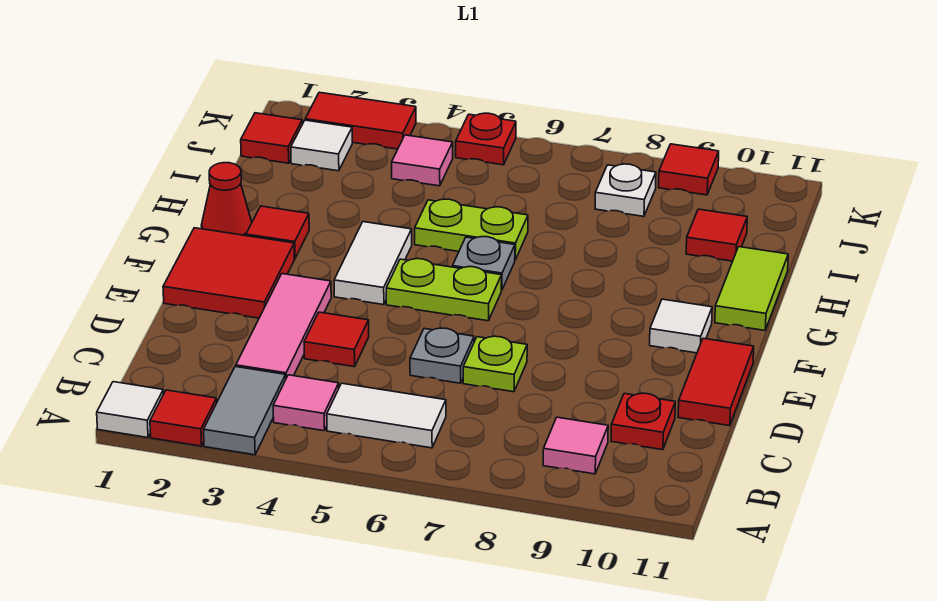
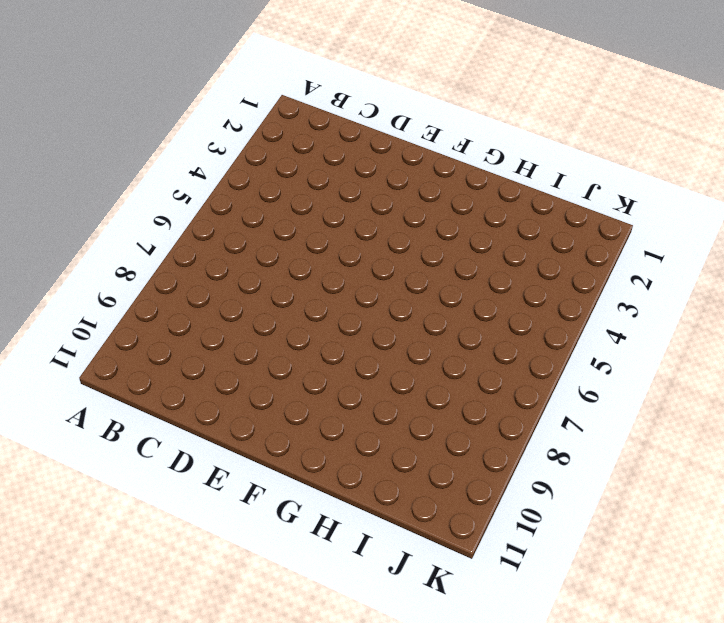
none -> white 1x1 tile [97,382,163,438]
none -> red 1x1 tile [150,390,217,446]
none -> grey 1x2 tile [204,366,286,455]

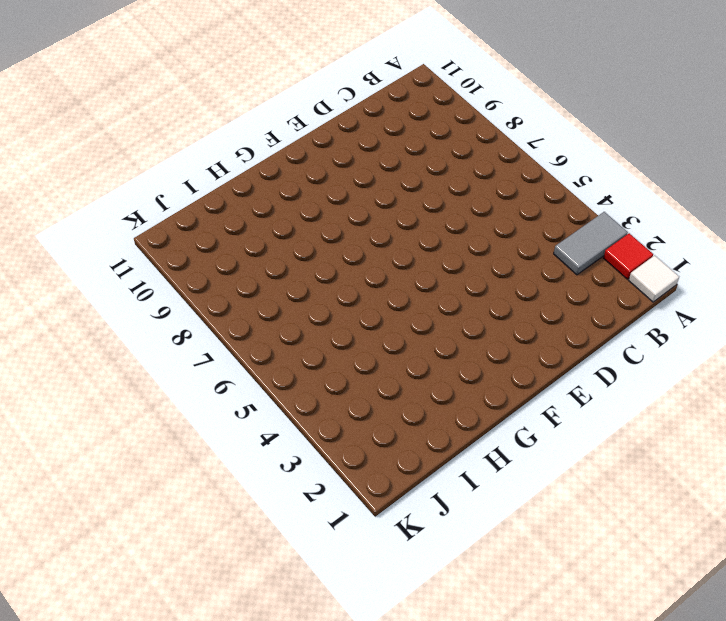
none -> pink 1x1 tile [273,375,339,431]
none -> white 1x2 tile [327,383,446,448]
none -> pink 1x1 tile [543,417,608,474]

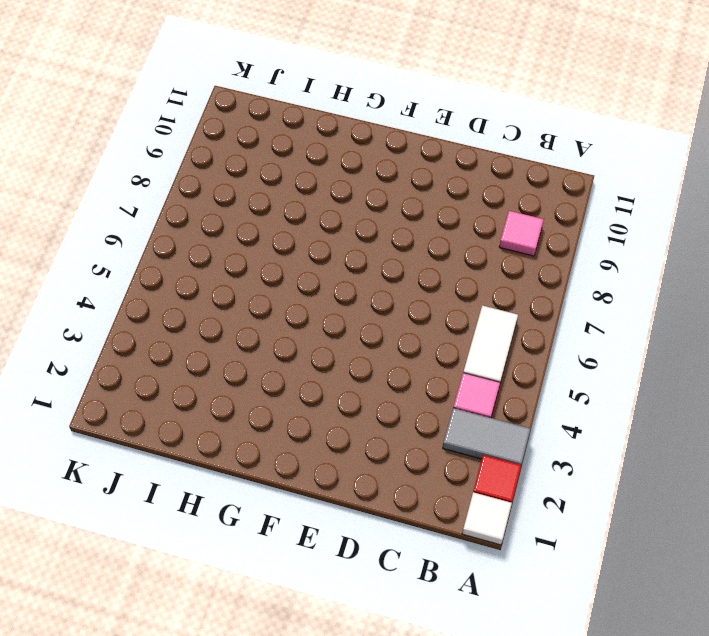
none -> pink 1x3 tile [236,274,331,378]
none -> red 1x1 plate [611,393,675,450]
none -> red 1x1 tile [304,312,369,367]

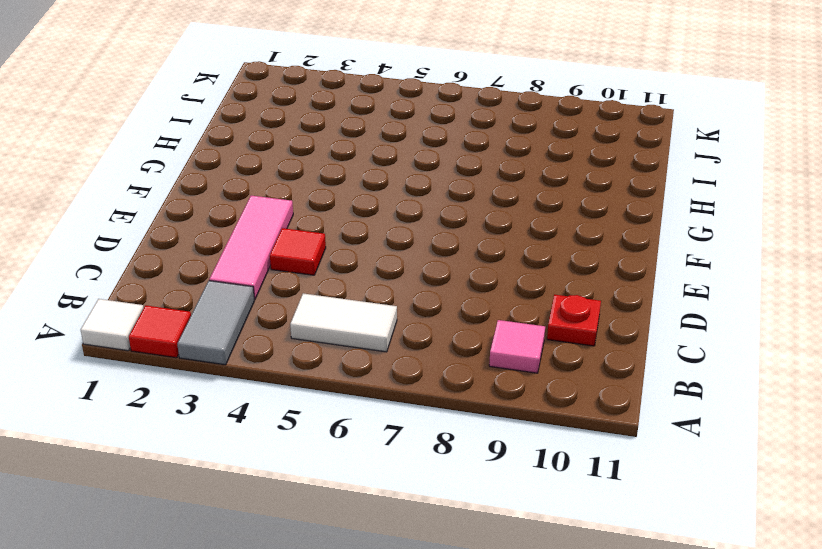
none -> pink 1x1 tile [273,375,339,431]
none -> grey 1x1 plate [410,328,474,383]
none -> lime 1x1 plate [463,336,527,392]

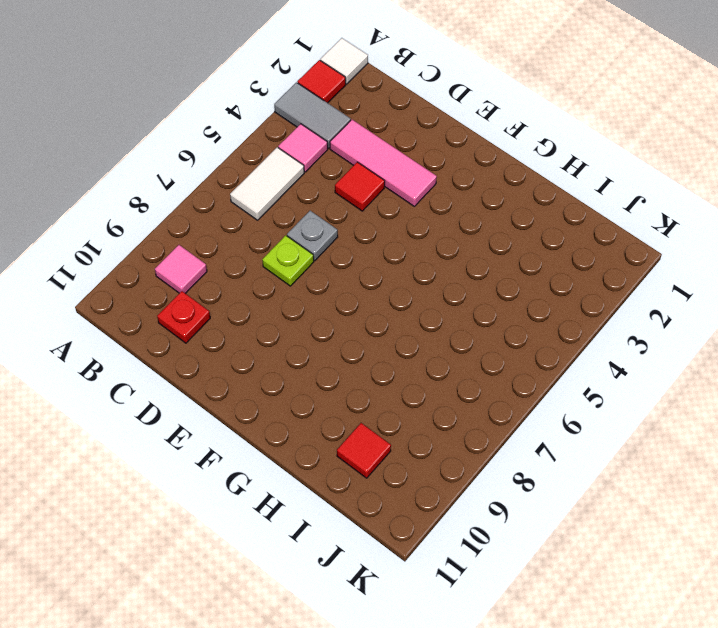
none -> red 1x2 tile [678,338,754,426]
none -> red 2x2 tile [163,228,295,318]
none -> white 1x2 tile [334,222,412,305]

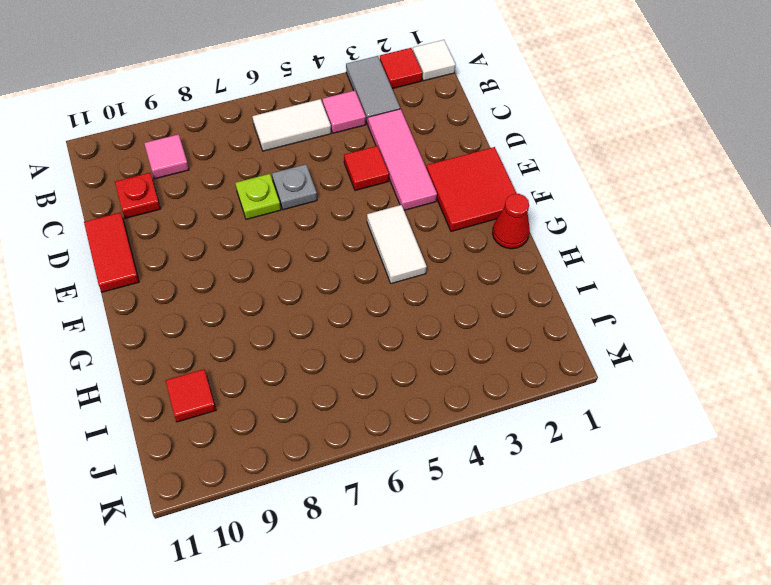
none -> lime 1x2 plate [386,259,502,321]
none -> white 1x1 tile [650,299,712,353]
none -> red 1x1 tile [246,206,309,258]

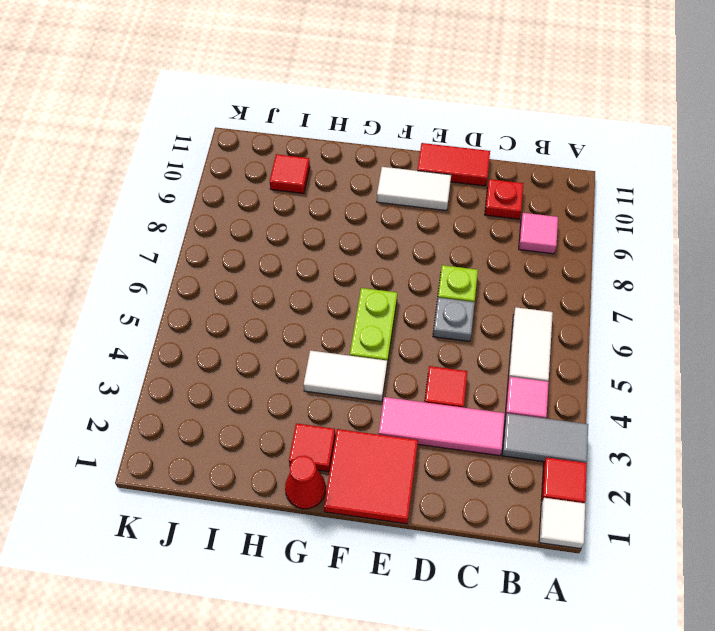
white 1x2 tile [377,167,451,211] -> white 1x1 tile [650,299,712,353]
none -> grey 1x1 plate [453,237,515,290]
none -> lime 1x2 tile [715,247,788,330]
none -> lime 1x2 plate [415,199,528,260]

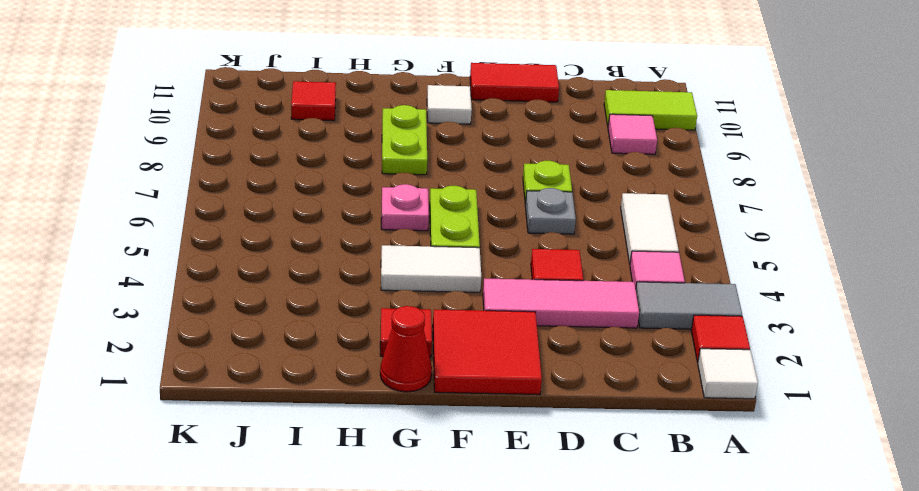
lime 1x2 tile [604,90,697,130] -> lime 1x2 tile moved to [715,247,788,330]
pink 1x1 plate [381,184,429,231] -> grey 1x1 plate [453,237,515,290]
lime 1x2 plate [382,105,427,175] -> lime 1x2 plate moved to [415,199,528,260]
none -> red 1x1 plate [611,393,675,450]
none -> red 1x1 tile [241,113,302,163]
none -> white 1x1 tile [291,120,352,171]

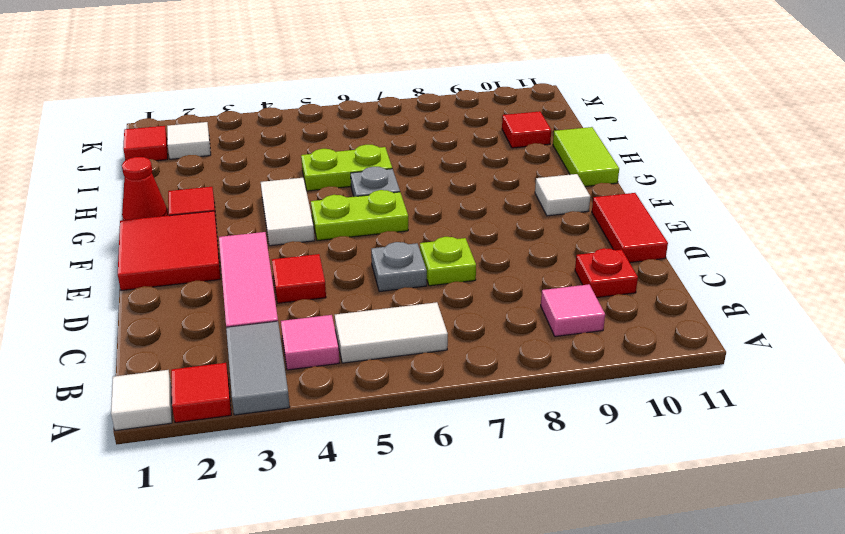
none -> pink 1x1 tile [392,135,453,186]
none -> white 1x1 plate [595,164,656,216]
none -> red 1x2 tile [305,92,416,149]

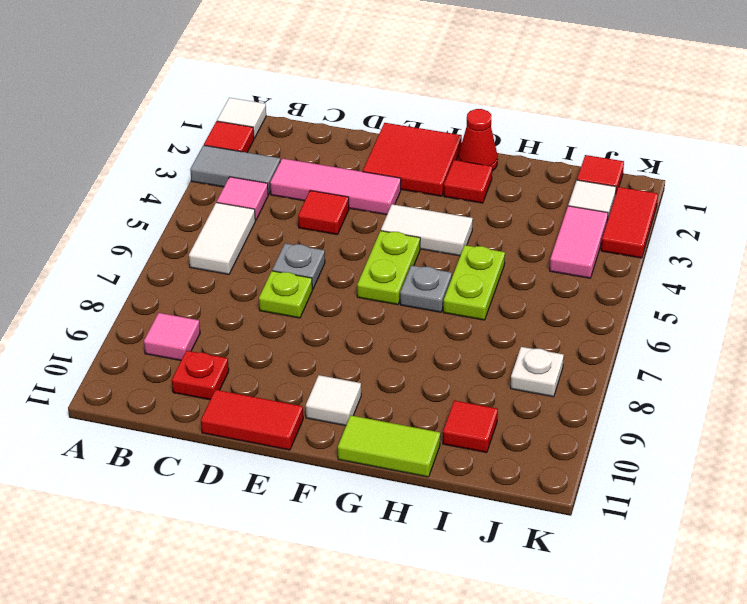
pink 1x2 tile [550,206,608,278] -> pink 1x1 tile [392,135,453,186]
none -> red 1x1 plate [456,113,516,165]
none -> red 1x1 tile [659,144,719,195]

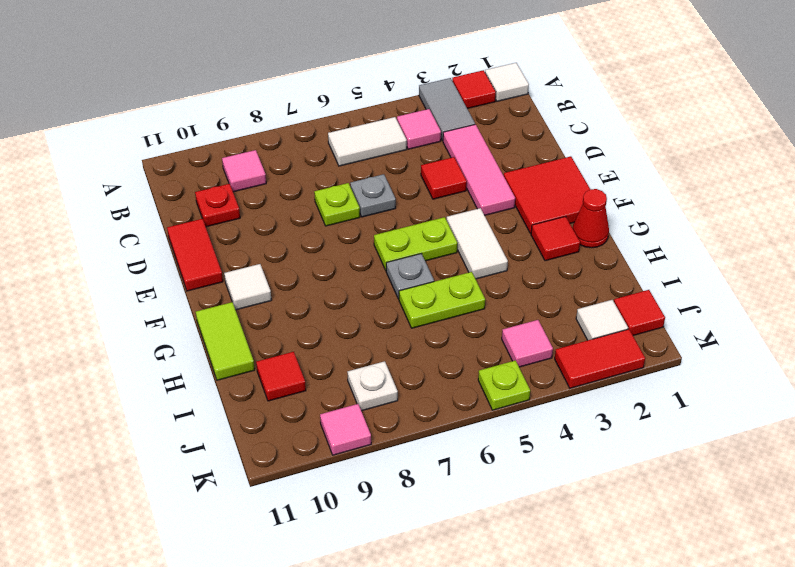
lime 1x1 plate [478,360,530,410] -> red 1x1 plate [456,113,516,165]
pink 1x1 tile [320,404,371,455] -> red 1x1 tile [659,144,719,195]

